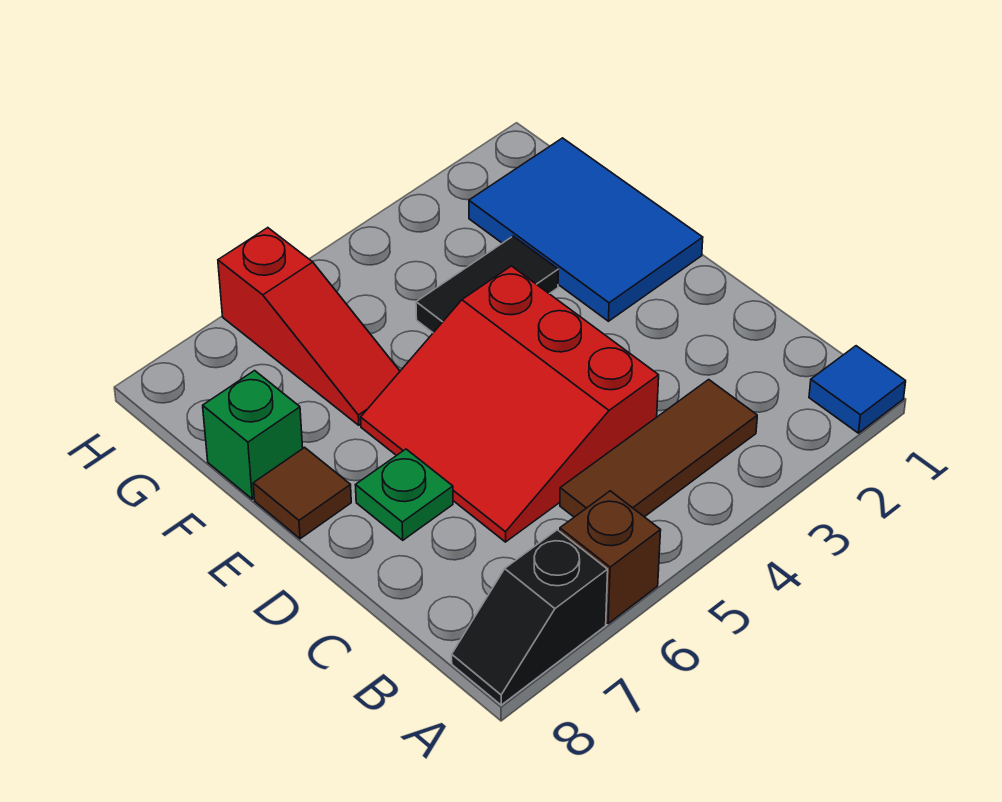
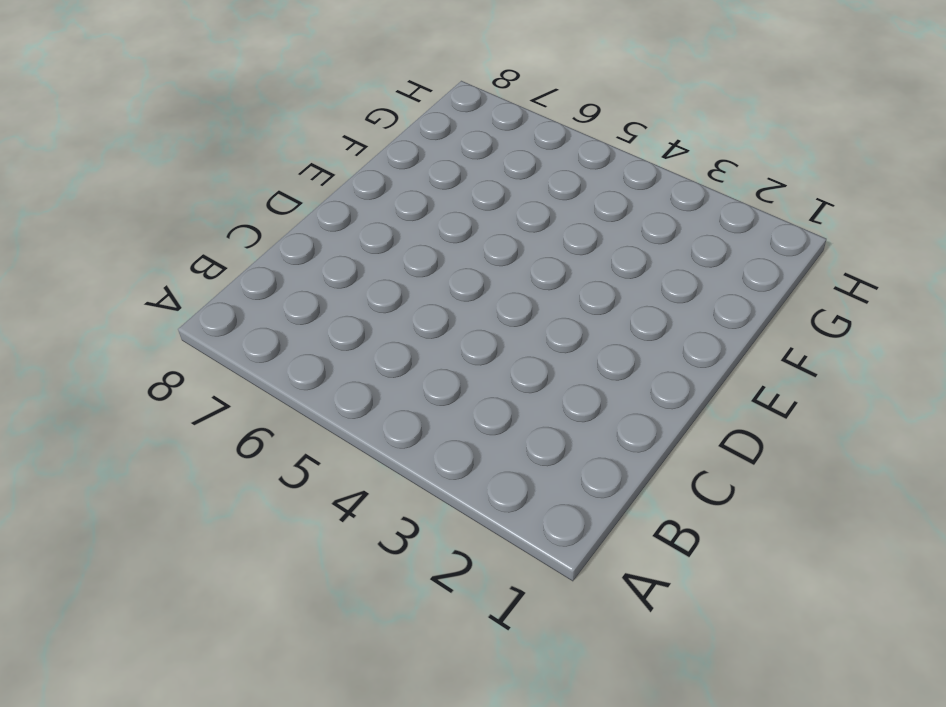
none -> blue 1x1 tile [809,346,906,433]
none -> brown 1x1 brick [560,491,661,623]

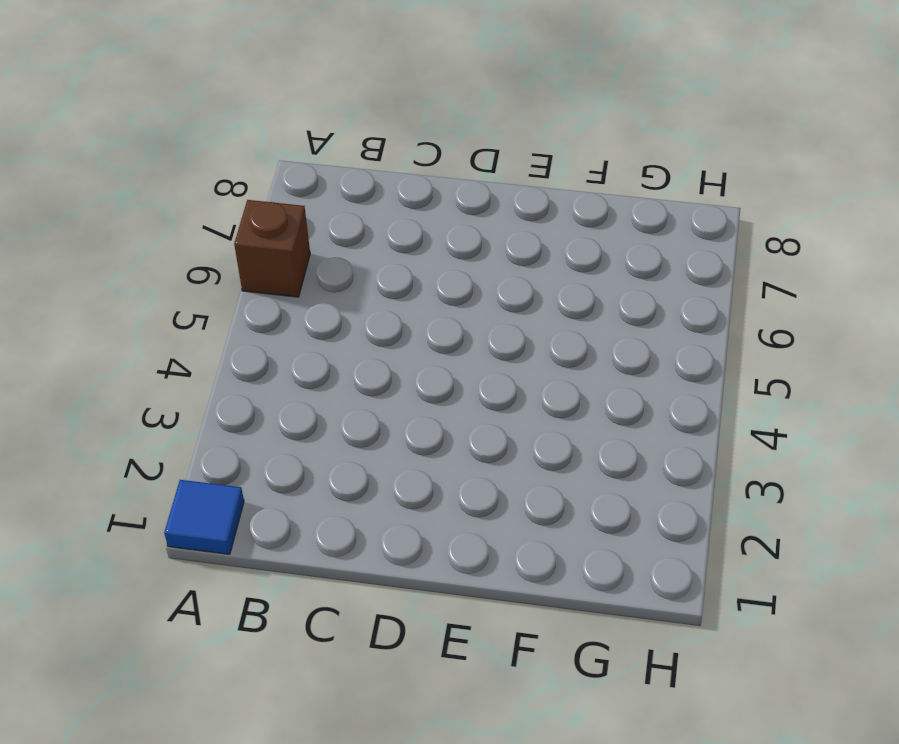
none -> black 1x2 slope [452,530,608,705]
none -> brown 1x3 tile [560,380,757,517]

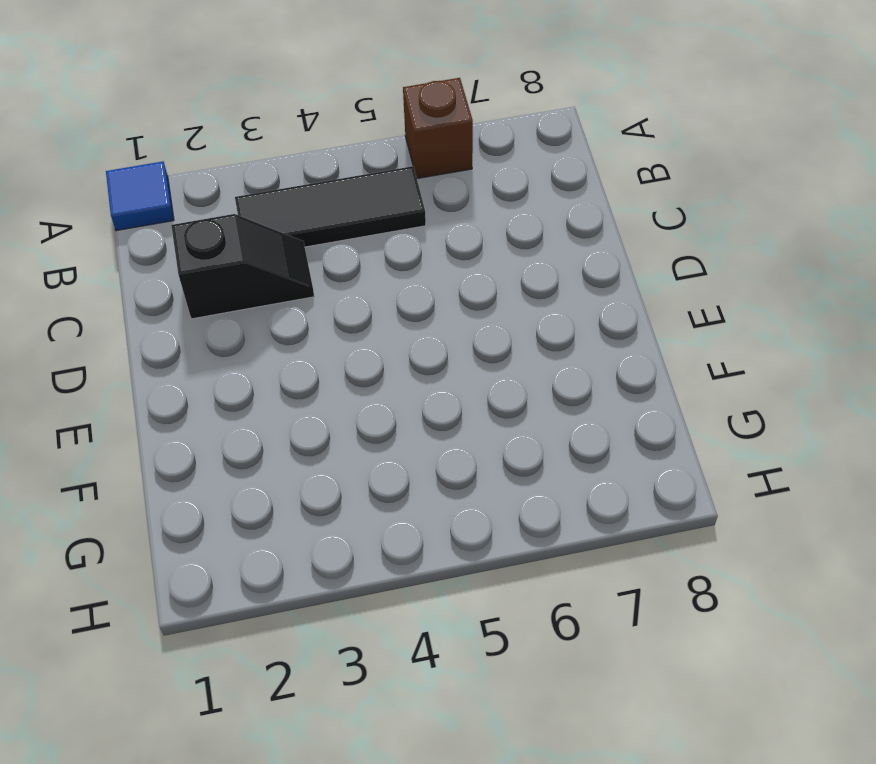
black 1x3 tile [235,166,426,247] -> brown 1x3 tile [560,380,757,517]
black 1x2 slope [171,214,314,319] -> black 1x2 slope moved to [452,530,608,705]
none -> red 3x3 slope [361,266,659,542]
none -> green 1x1 plate [356,449,453,540]

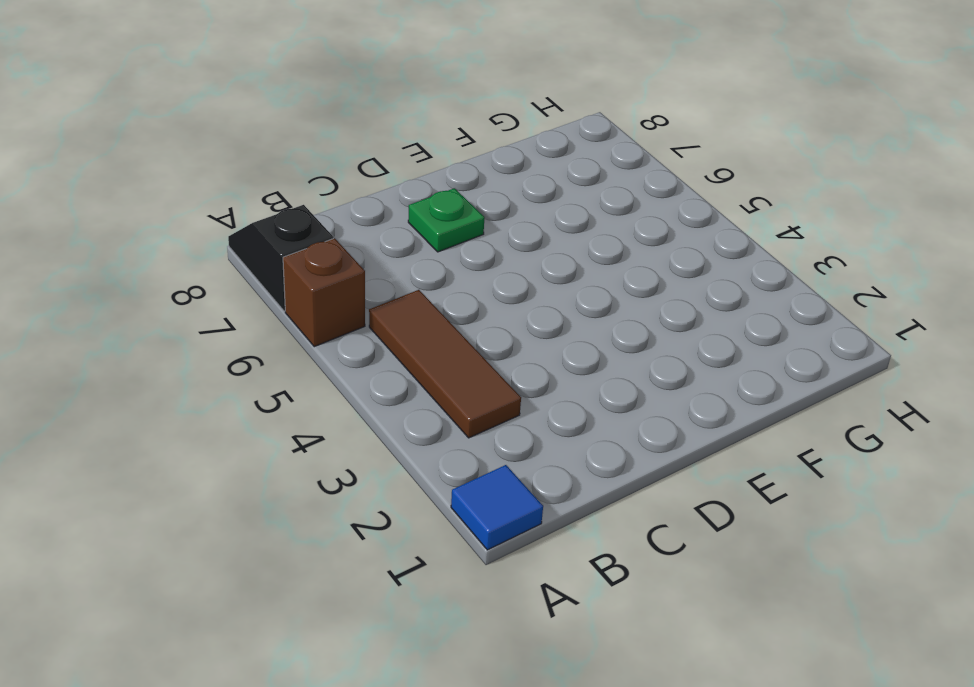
none -> red 3x3 slope [361,266,659,542]
none -> blue 2x3 tile [469,138,703,321]

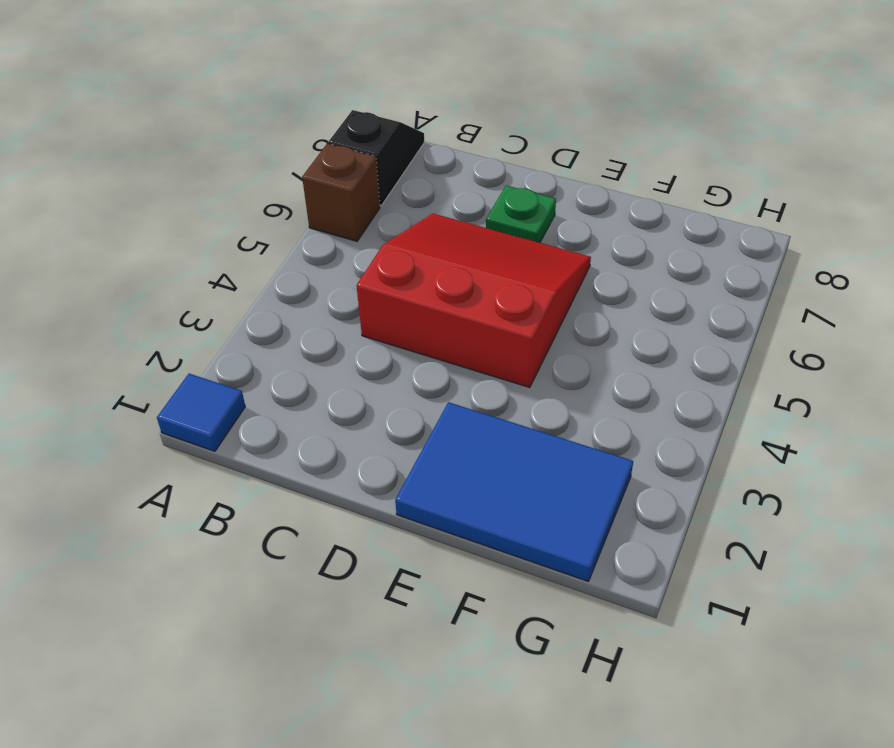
none -> brown 1x3 tile [560,380,757,517]
none -> brown 1x1 tile [253,447,351,539]

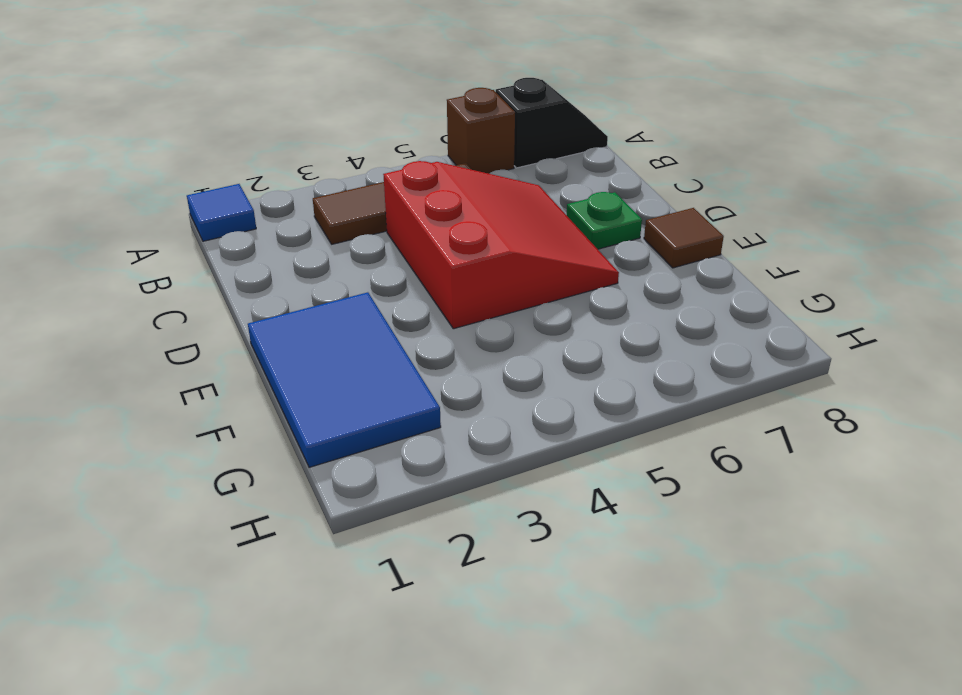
none -> black 1x2 tile [416,236,558,333]
none -> red 1x3 slope [218,228,400,425]

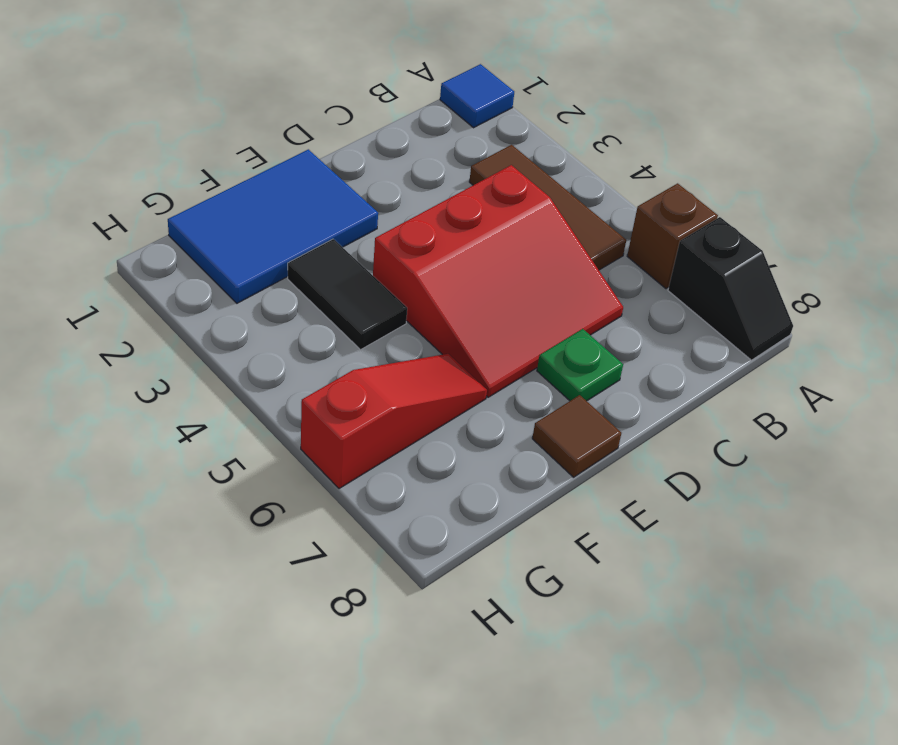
none -> green 1x1 brick [203,371,303,499]

